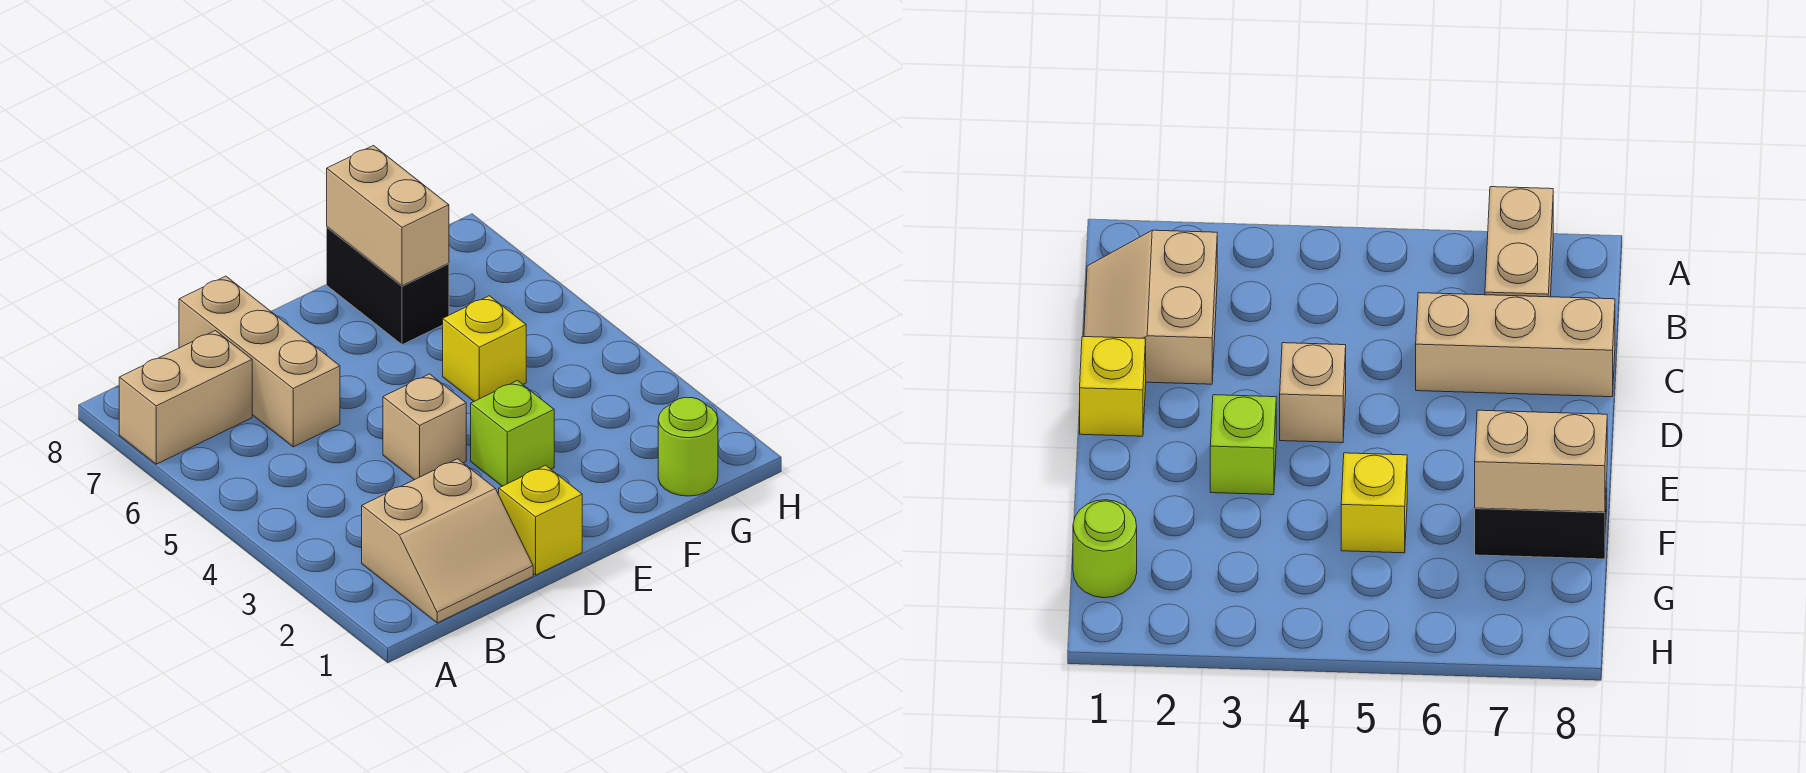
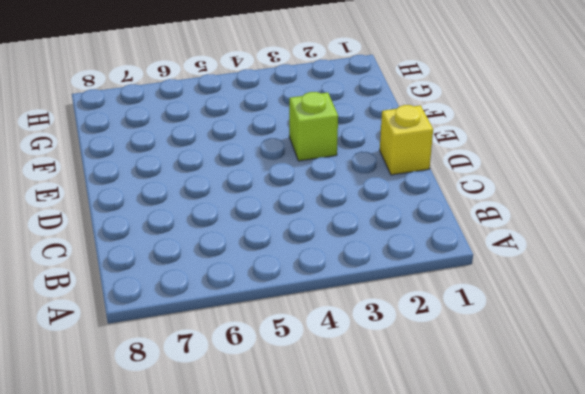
none -> tan 1x2 brick [119,331,252,464]
none -> tan 2x2 slope [362,459,533,623]

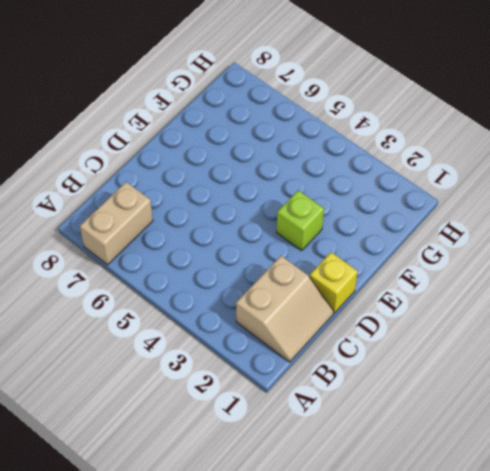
none -> tan 1x3 brick [179,276,340,447]
none -> tan 1x1 brick [383,374,466,480]

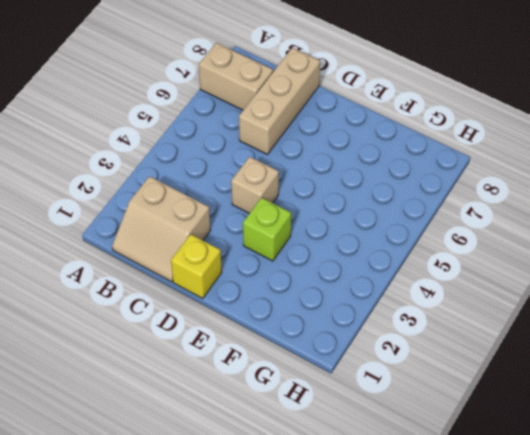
none -> yellow 1x1 brick [443,296,526,401]
none -> black 1x2 brick [327,227,449,345]

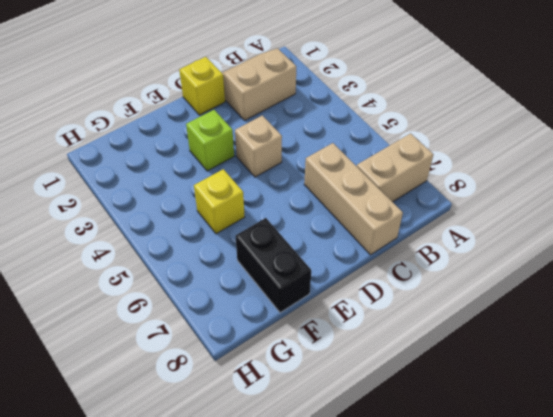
none -> lime 1x1 round brick [658,397,718,496]
none -> tan 1x2 brick [327,146,449,286]

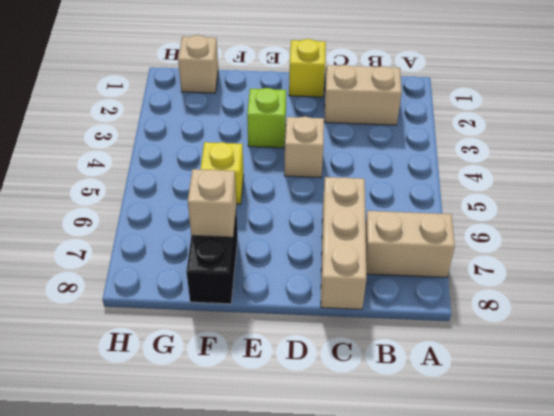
tan 1x1 brick [188,169,236,237] -> tan 1x2 brick [327,146,449,286]
tan 1x1 brick [178,35,218,93] -> lime 1x1 round brick [658,397,718,496]

